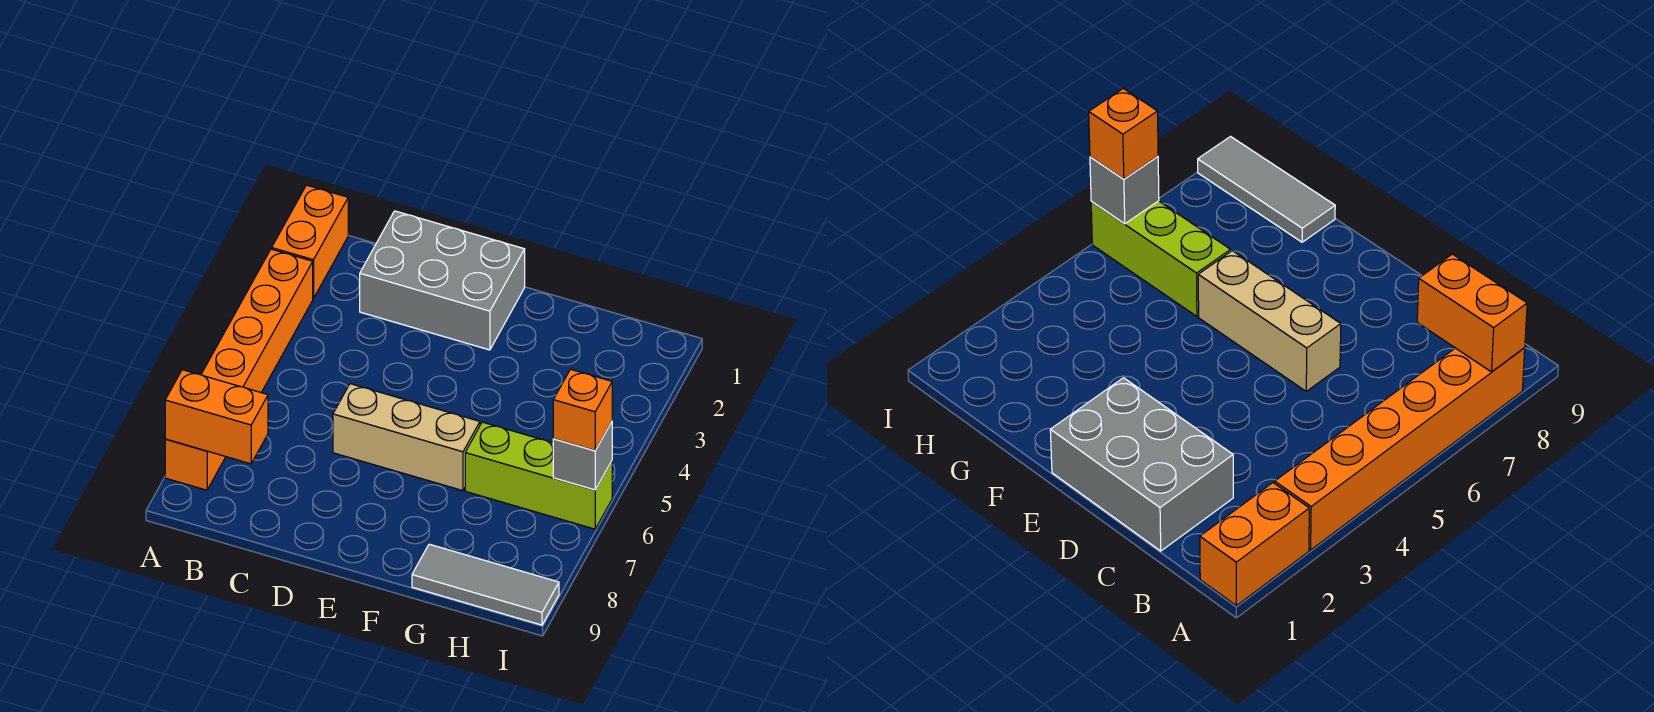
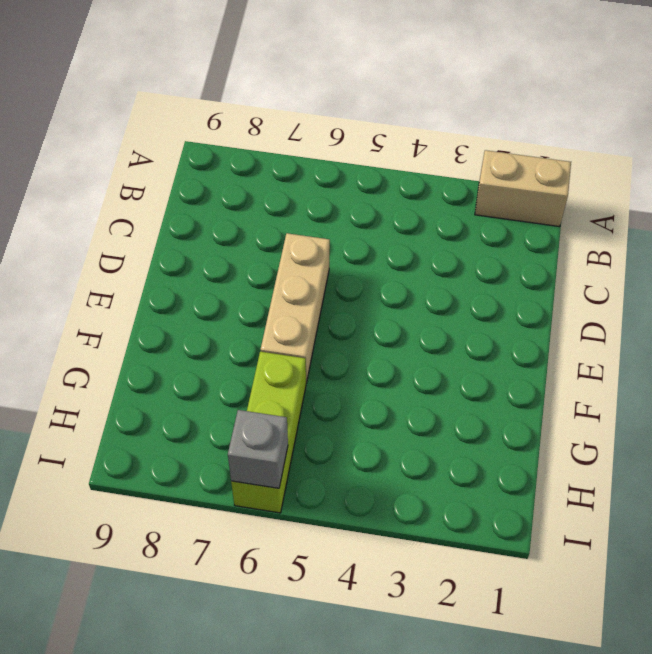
tan 1x2 brick [475,150,571,227] -> orange 1x2 brick [272,185,348,299]
none -> orange 1x6 brick [165,249,313,490]
none -> grey 2x3 brick [360,211,525,350]

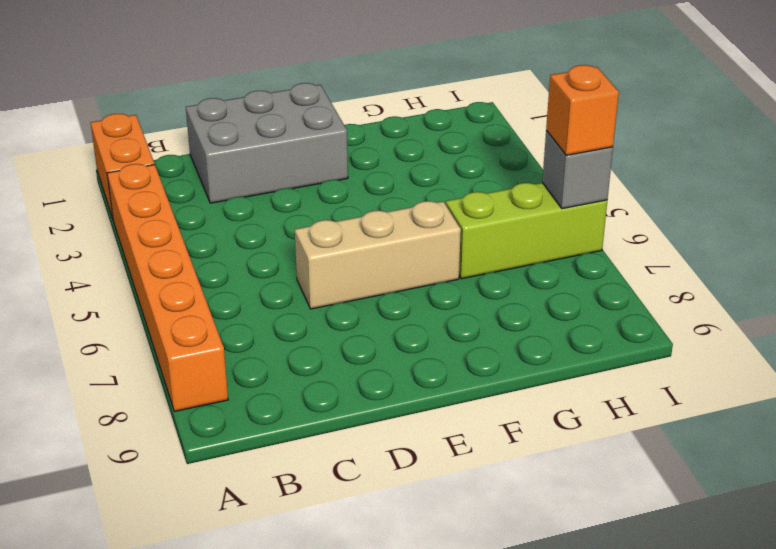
none -> grey 1x3 tile [412,544,559,625]
none -> orange 1x2 brick [165,370,268,464]

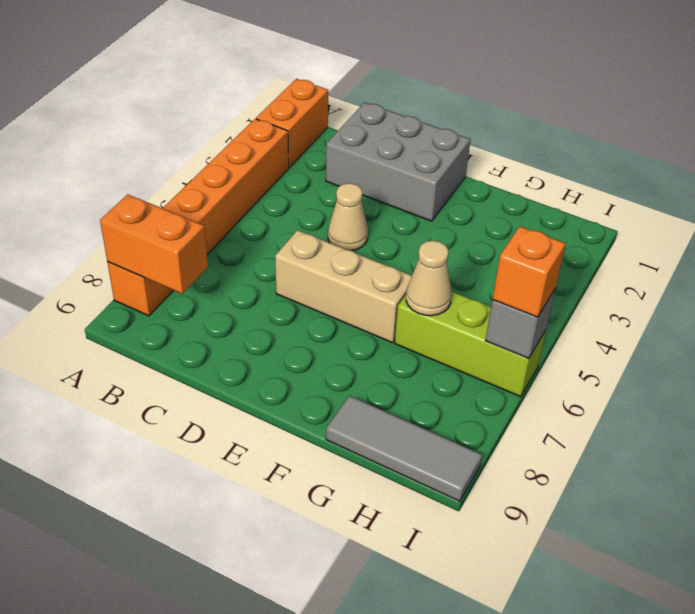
tan 1x1 cone [328,183,368,251] -> none
tan 1x1 cone [406,241,452,316] -> none

